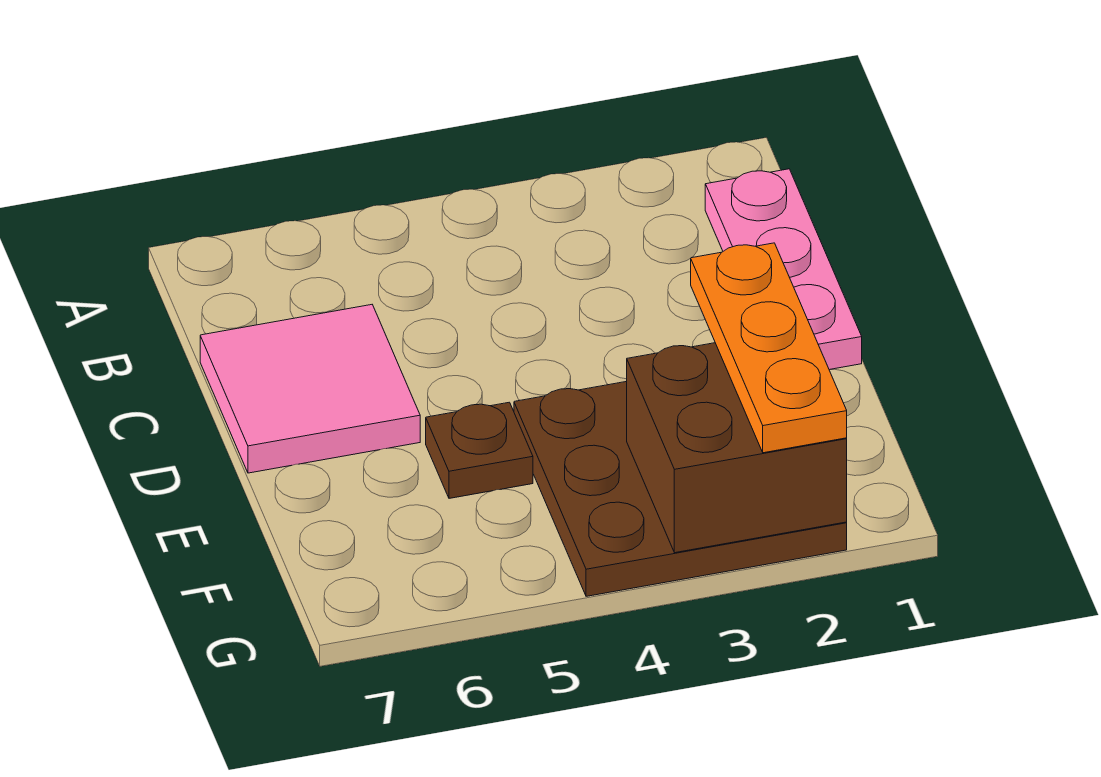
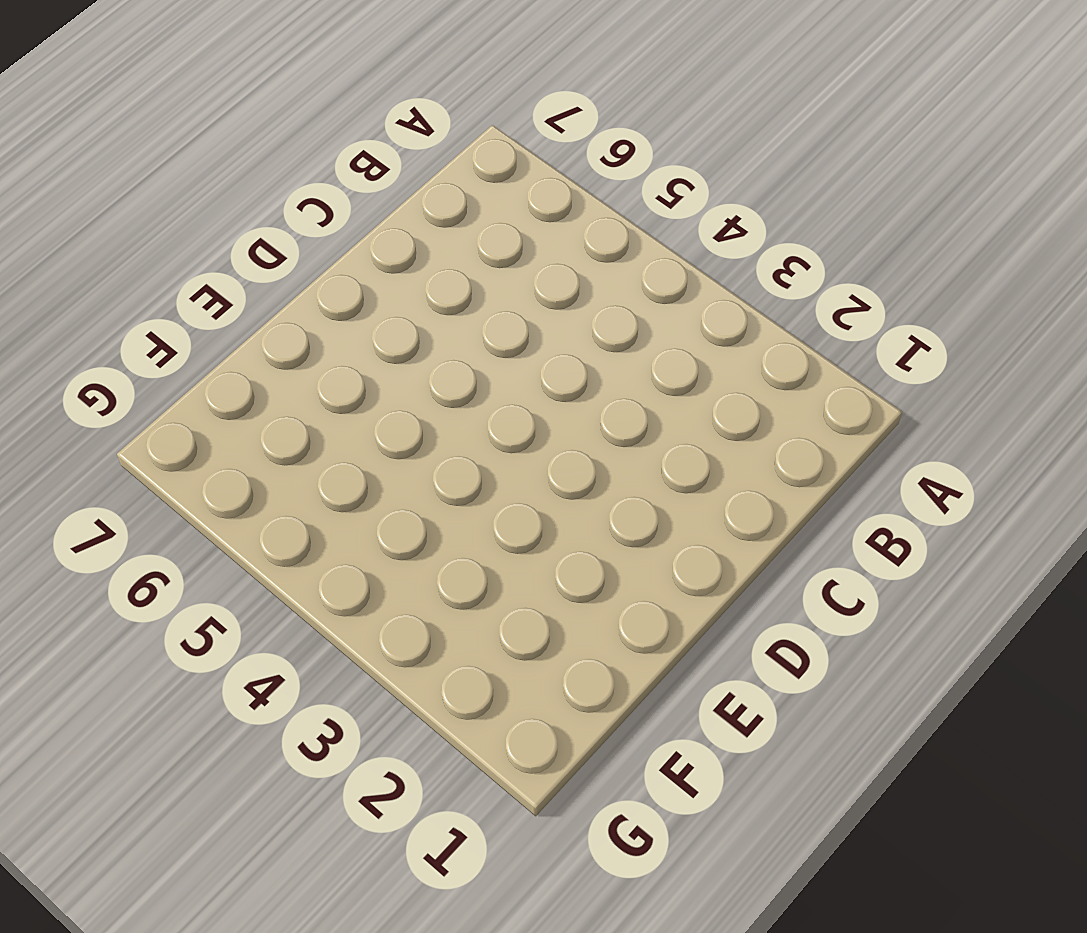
none -> pink 1x3 plate [705,169,862,370]
none -> pink 2x2 tile [200,305,420,473]

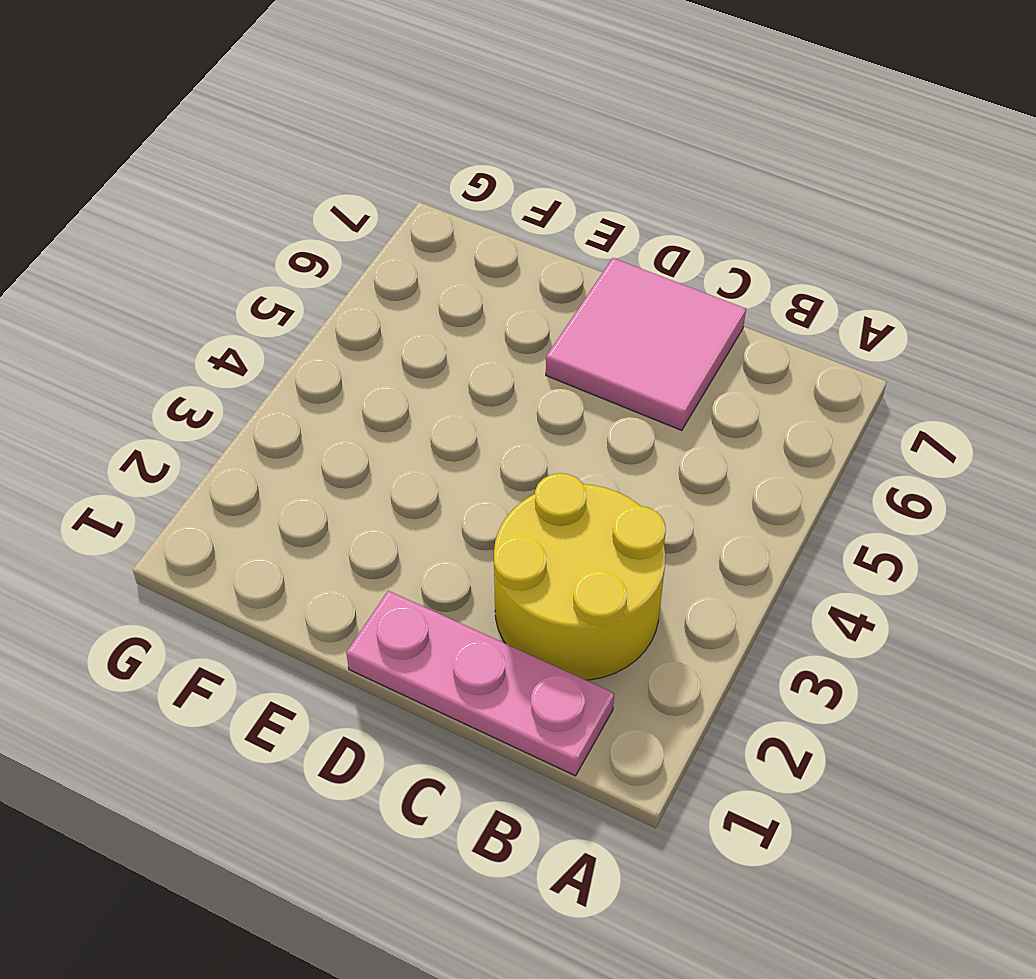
yellow 2x2 round brick [494,473,666,680] -> none
none -> brown 3x3 plate [514,381,847,596]
none -> brown 1x1 plate [426,402,533,498]

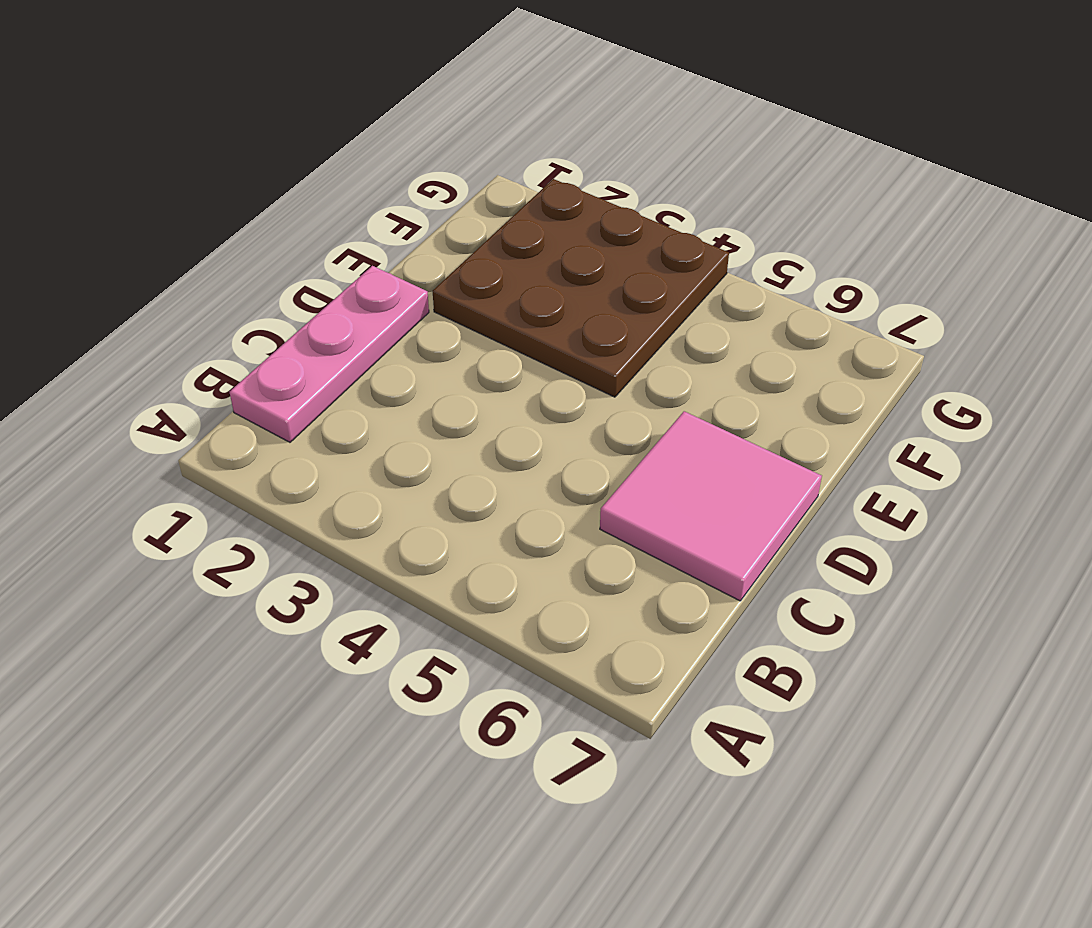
none -> brown 1x1 plate [426,402,533,498]
none -> brown 2x2 brick [627,343,847,553]

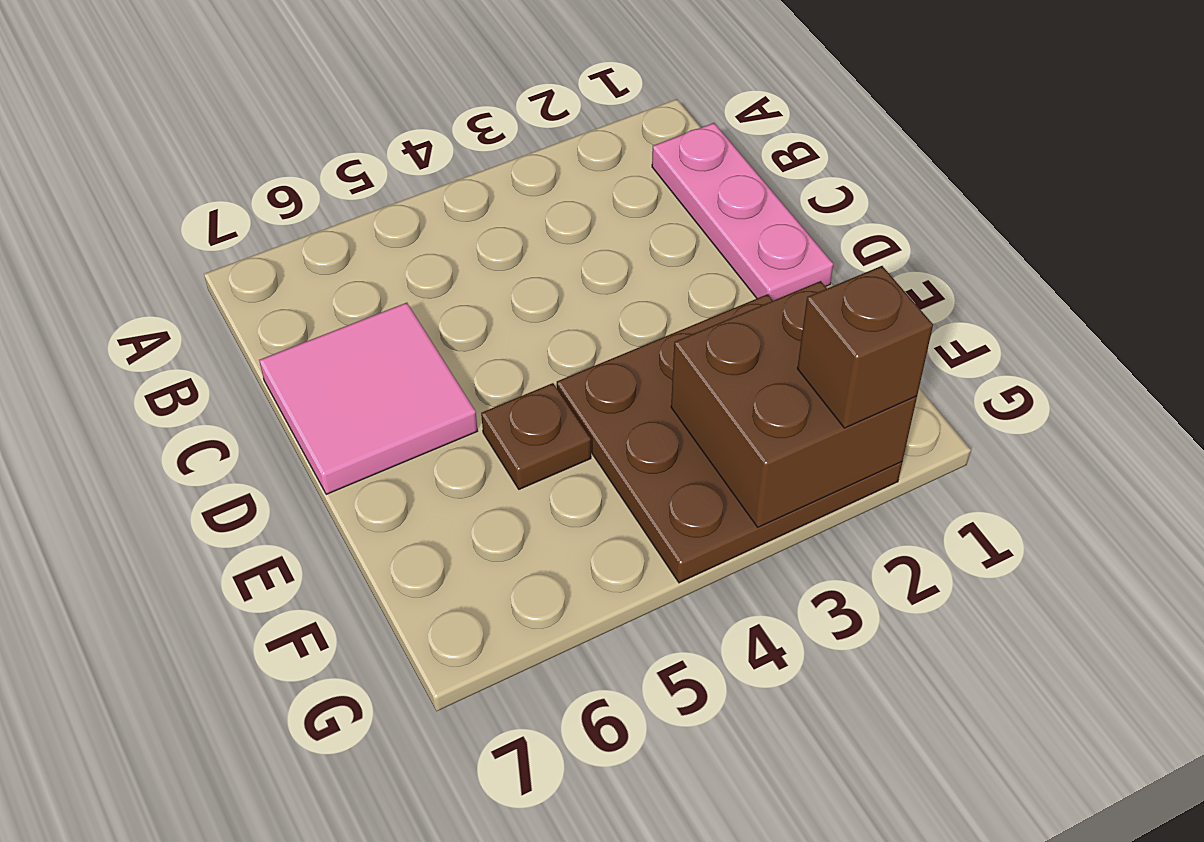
brown 1x1 brick [797,266,933,428] -> orange 1x3 plate [691,243,847,453]

